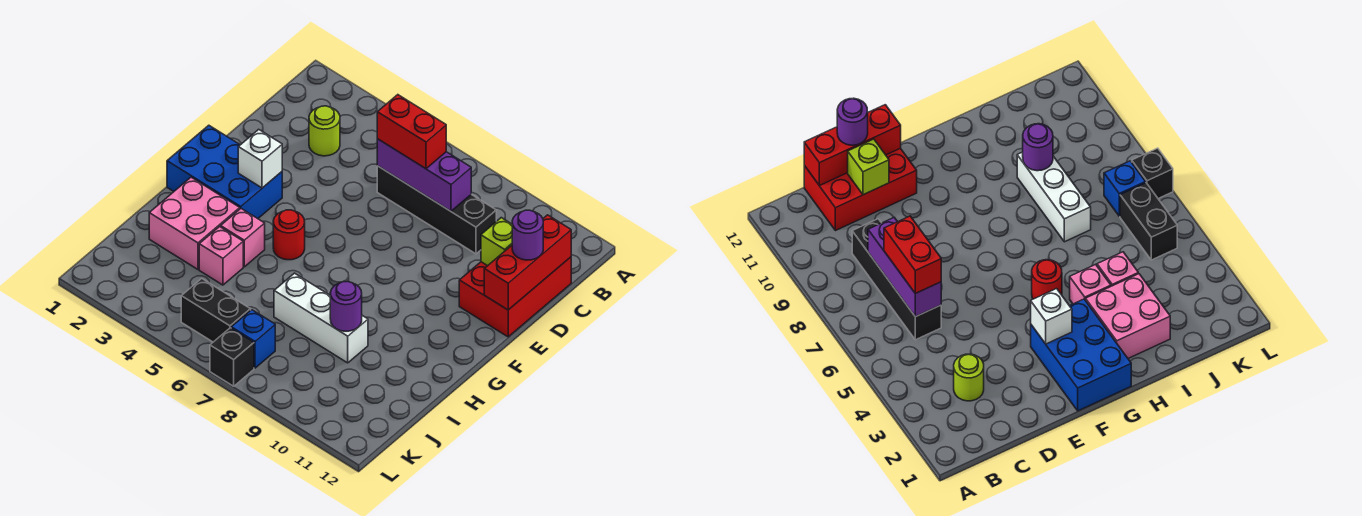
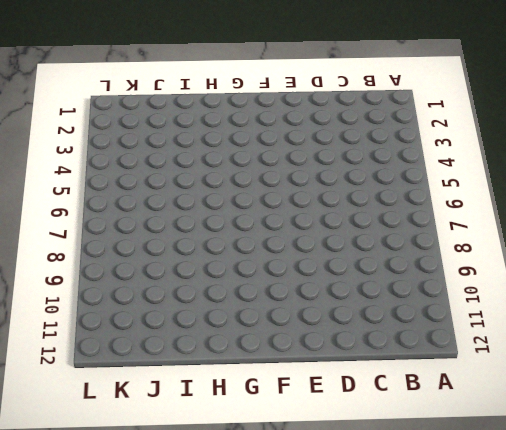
none -> lime 1x1 round brick [309,106,340,156]
none -> black 1x4 brick [377,166,496,254]
none -> red 2x3 brick [459,257,571,337]

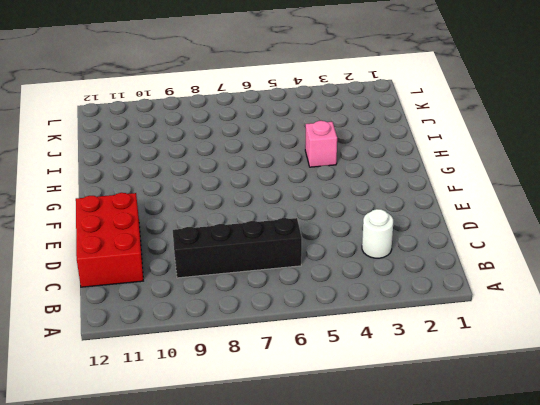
white 1x1 round brick [362,209,393,258] -> lime 1x1 round brick [309,106,340,156]
none -> blue 2x3 brick [167,125,282,219]
none -> red 1x1 round brick [273,210,305,260]
none -> pink 2x2 brick [149,177,240,269]

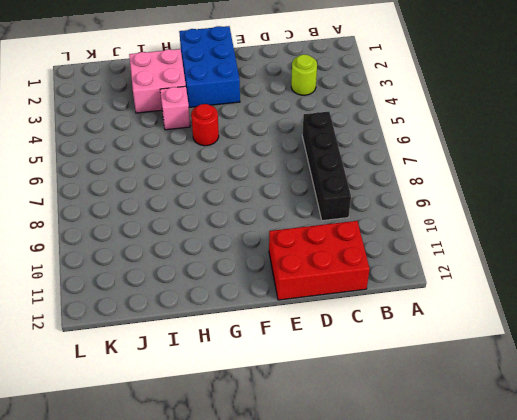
none -> pink 1x1 brick [199,227,243,285]
none -> white 1x3 brick [274,273,368,363]
none -> black 1x2 brick [181,279,251,342]

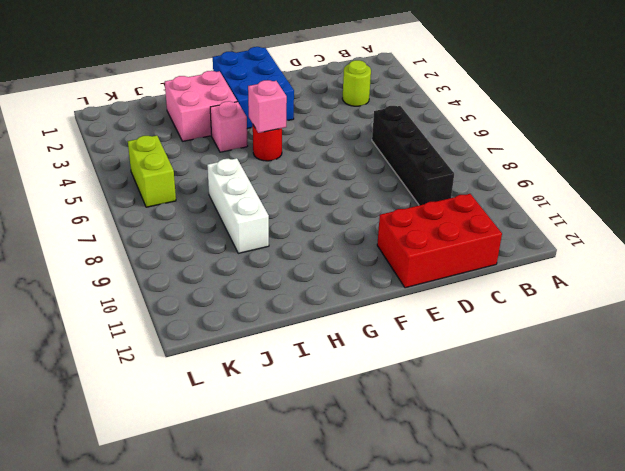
pink 1x1 brick [248,80,287,133] -> pink 1x1 brick moved to [199,227,243,285]
lime 1x2 brick [128,135,176,207] -> black 1x2 brick [181,279,251,342]
none -> blue 1x1 brick [231,310,275,368]
none -> black 1x1 brick [210,328,254,386]
none -> purple 1x3 brick [377,139,471,211]

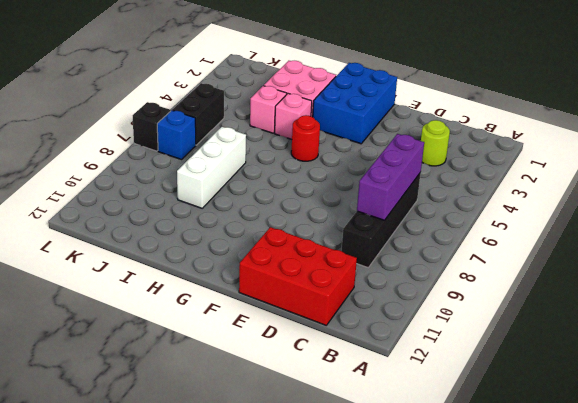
none -> red 1x3 brick [484,215,571,310]
none -> lime 1x1 brick [481,218,512,266]
none -> white 1x1 brick [238,129,282,188]

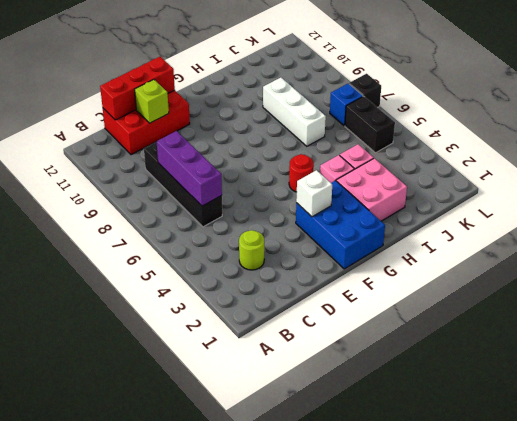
none -> purple 1x1 round brick [330,281,362,331]
none -> red 1x2 brick [377,95,446,169]
none -> purple 1x1 round brick [512,210,543,260]

